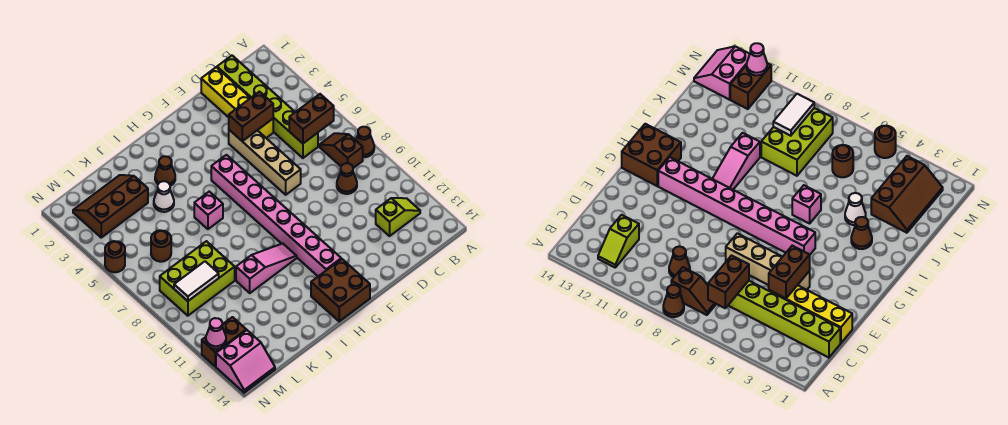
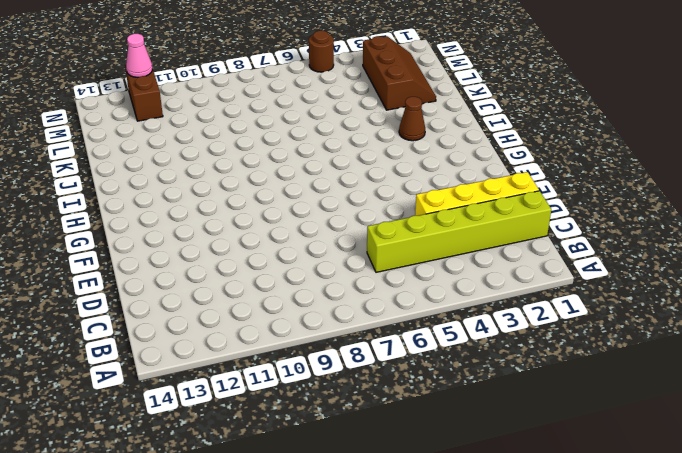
none -> brown 1x1 cone [356,127,374,157]
none -> brown 1x2 slope [319,133,363,168]
none -> lime 1x2 slope [376,198,420,236]

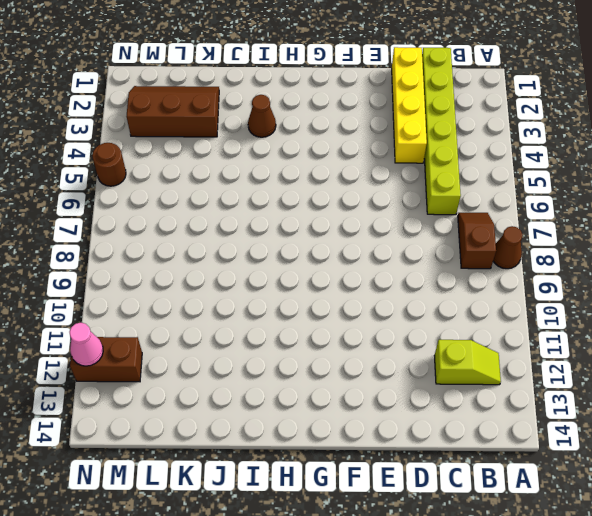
none -> brown 1x1 cone [337,163,357,194]
none -> tan 1x4 brick [229,130,301,195]
none -> pink 1x8 brick [211,155,341,276]

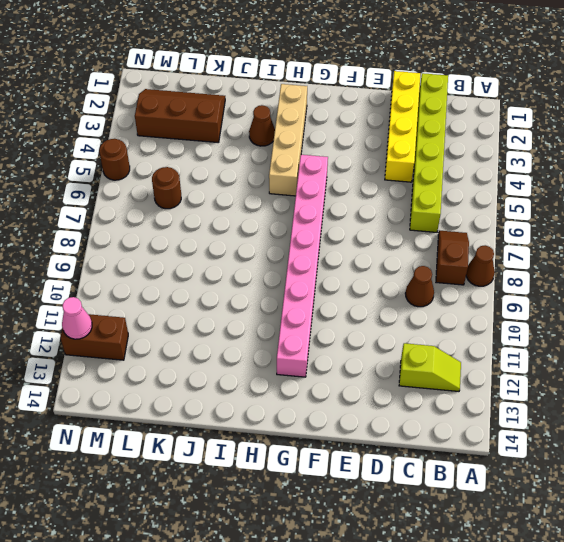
tan 1x4 brick [269,84,307,196] -> tan 1x4 brick moved to [229,130,301,195]
none -> brown 2x2 brick [311,259,370,321]
none -> pink 1x3 slope [236,243,297,293]
none -> pink 1x1 brick [194,192,223,229]

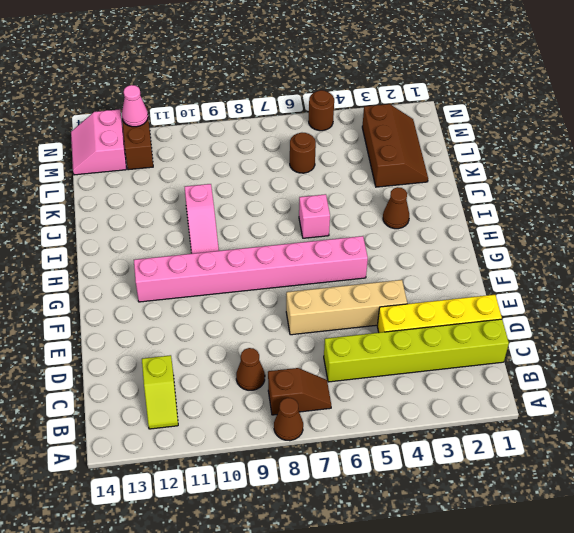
none -> brown 2x2 brick [311,259,370,321]
none -> white 1x1 cone [154,181,174,212]
none -> lime 2x3 brick [160,241,235,316]

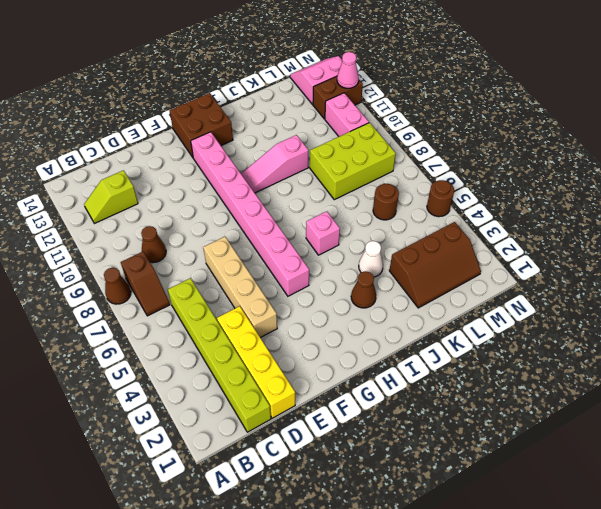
pink 1x2 brick [325,93,369,136] -> none
none -> brown 1x2 brick [289,94,334,143]
none -> brown 1x2 brick [229,92,273,141]
none -> white 1x2 tile [174,261,219,301]

